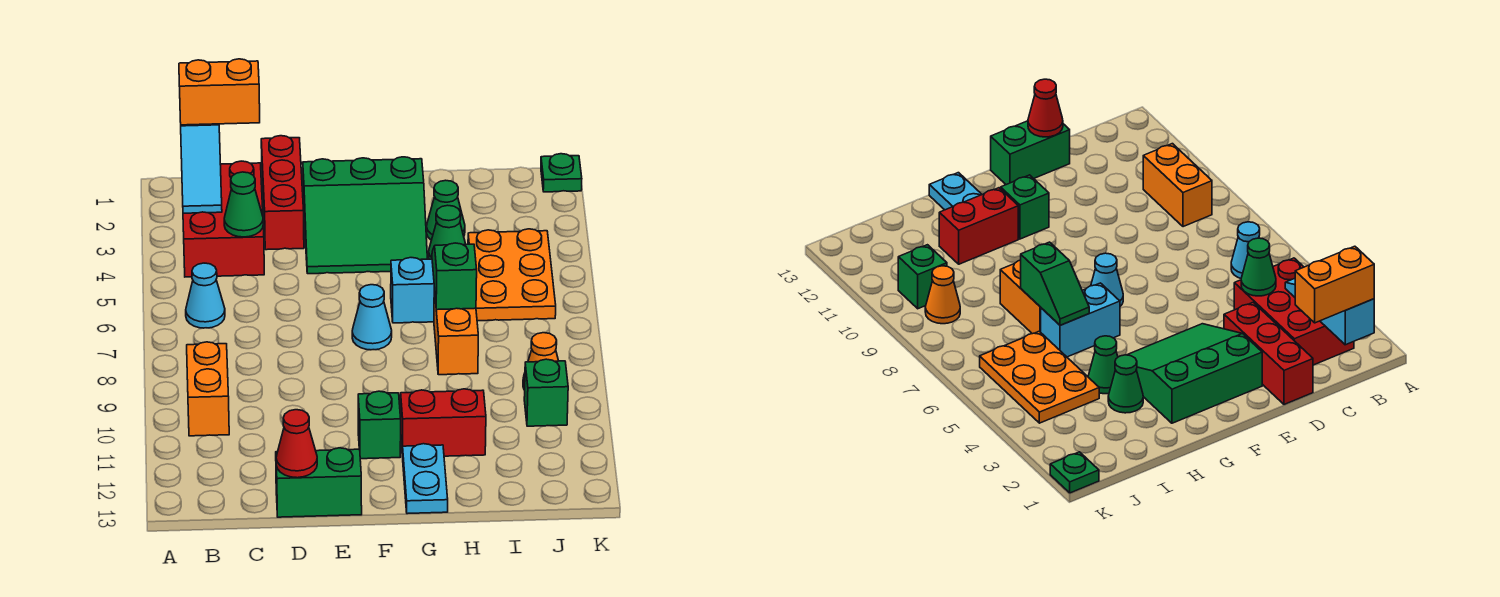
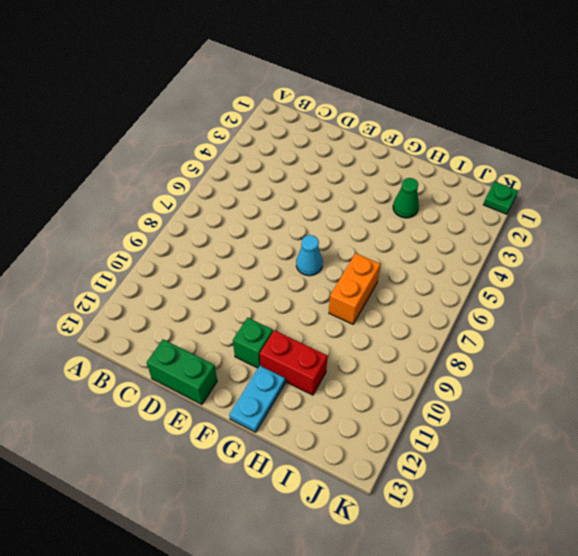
none -> red 2x3 brick [183,161,264,277]
none -> cyan 1x1 cone [186,263,225,328]
none -> orange 1x2 brick [187,342,229,436]

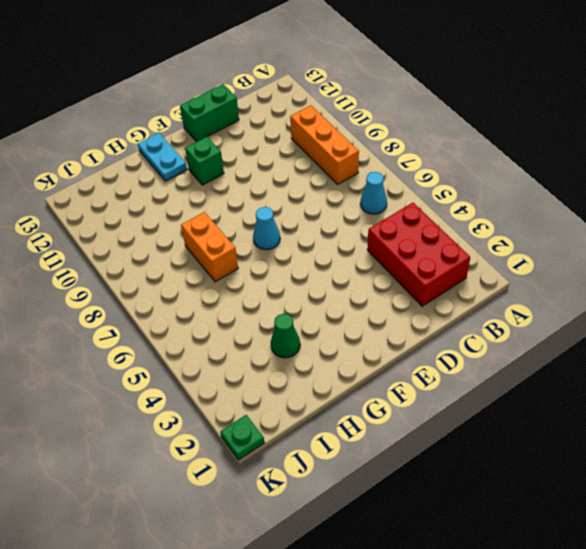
orange 1x3 brick [290,105,359,184] -> orange 1x2 brick [187,342,229,436]
none -> red 1x3 brick [261,136,304,250]
none -> green 3x3 slope [303,157,427,274]
none -> cyan 1x2 brick [391,258,434,323]

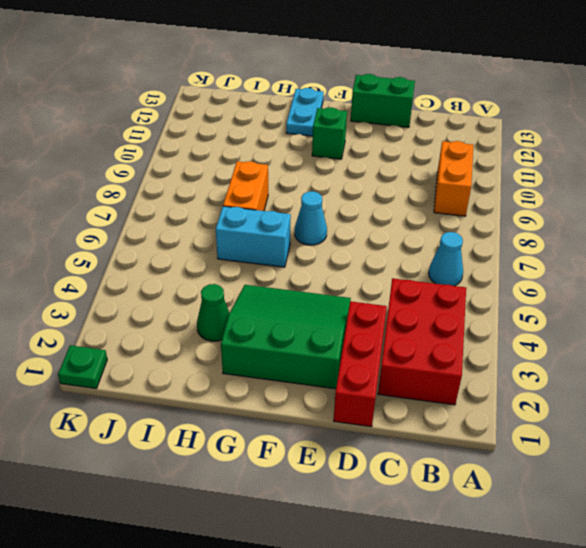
none -> red 1x2 brick [401,389,486,457]
none -> green 1x1 cone [429,205,466,259]
none -> orange 2x3 plate [468,229,556,321]

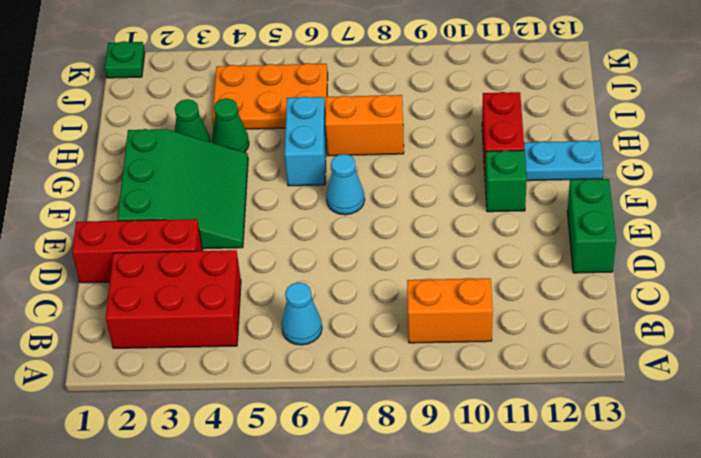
none -> orange 1x1 cone [523,333,558,390]
none -> green 1x1 brick [524,359,568,426]
none -> cyan 1x3 slope [181,124,222,213]

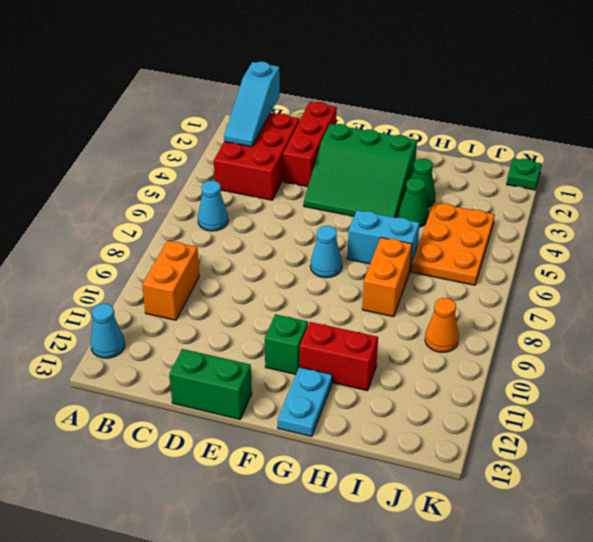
cyan 1x1 cone [91,304,125,358] -> none
none -> green 1x1 brick [524,359,568,426]
none -> green 1x1 cone [224,172,263,237]
none -> red 1x1 cone [276,410,317,478]

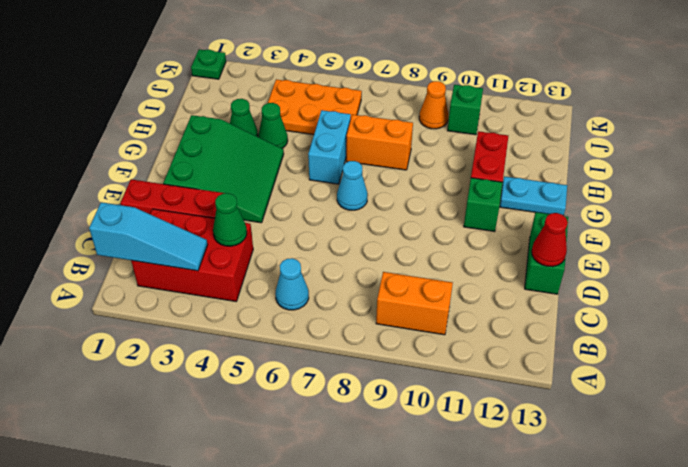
none -> green 1x2 slope [432,243,477,310]
none -> orange 1x2 brick [179,59,260,125]

